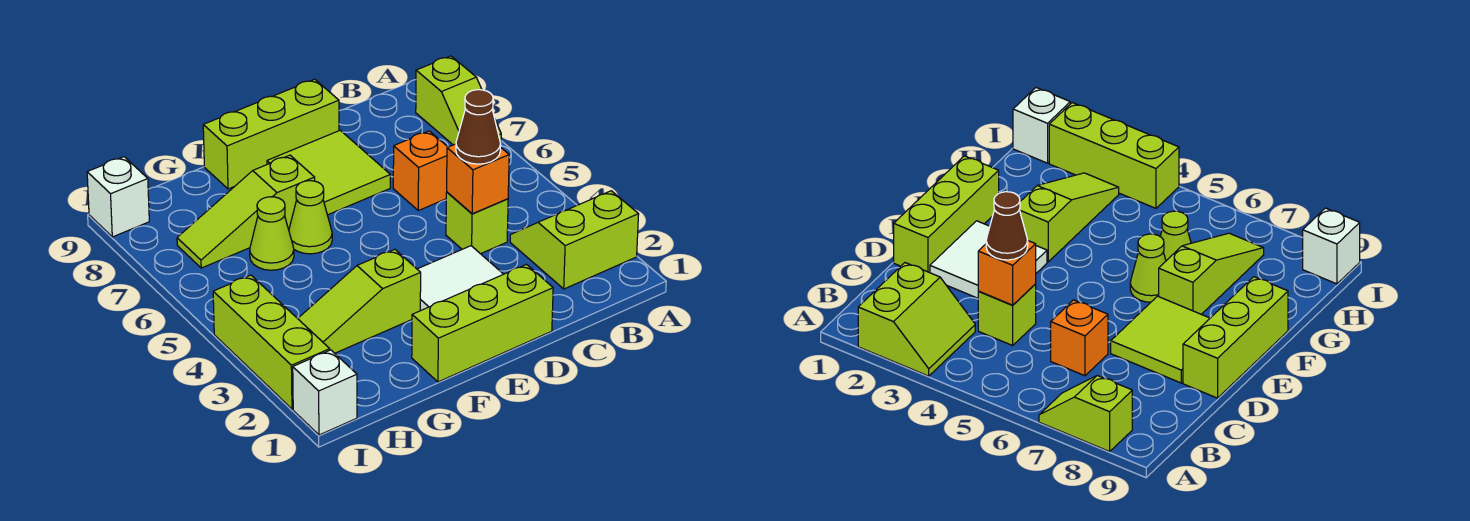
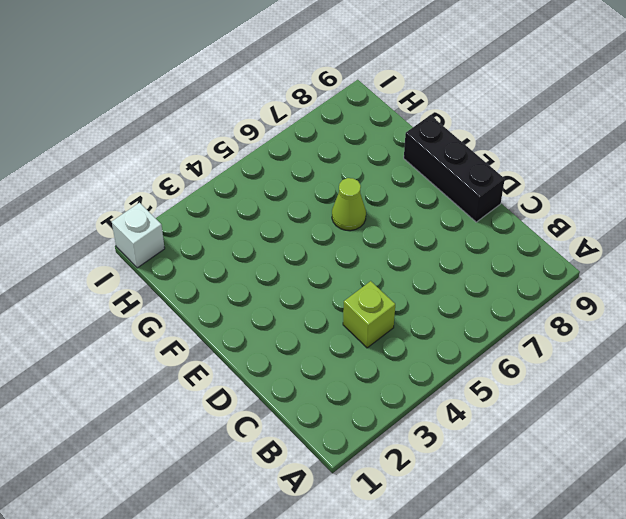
black 1x3 brick [404,115,505,222] -> lime 1x3 brick [203,79,339,189]
none -> lime 2x2 slope [510,191,639,289]
none -> lime 1x2 slope [416,56,501,145]
none -> orange 1x1 brick [393,131,447,210]

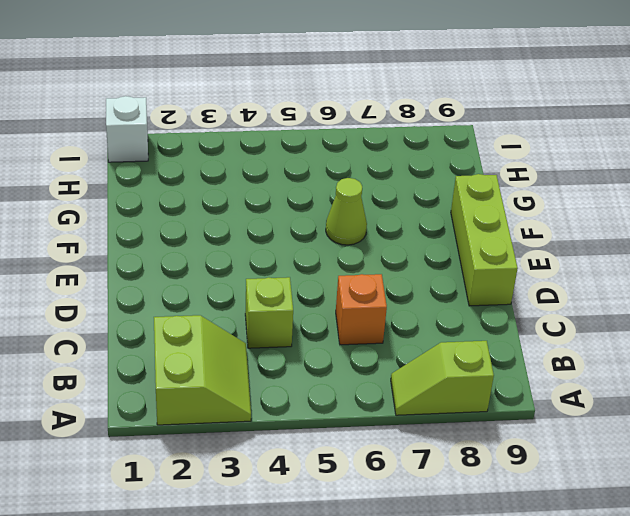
none -> lime 1x3 brick [412,265,553,382]
none -> white 2x2 tile [418,246,503,311]
none -> lime 2x2 tile [267,130,390,215]

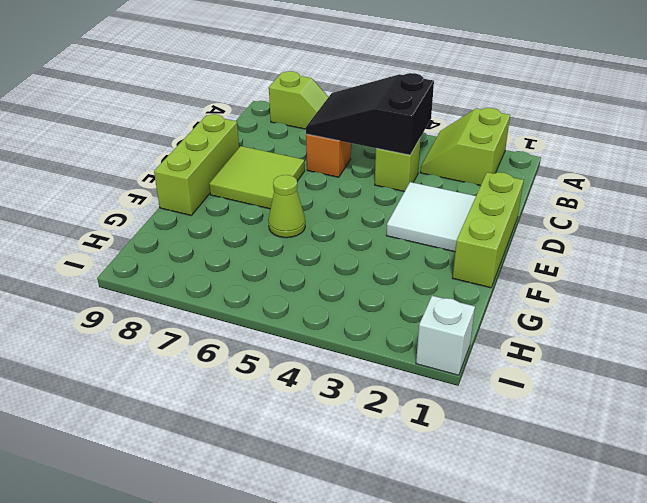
black 2x3 slope [306,73,434,155] -> orange 1x1 brick [447,144,509,214]
none -> lime 1x3 slope [298,249,421,353]
none -> lime 1x3 slope [177,155,315,268]
none -> lime 1x1 cone [250,197,294,270]

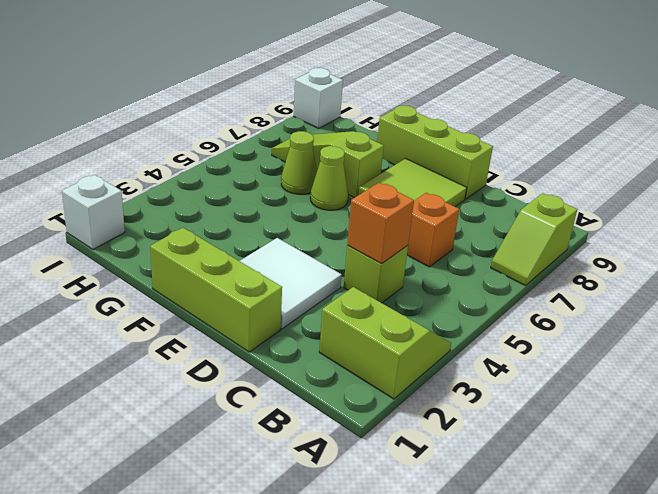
none -> lime 1x3 slope [298,249,421,353]
none -> lime 1x3 brick [213,275,330,409]
none -> brown 1x1 cone [456,90,501,164]

